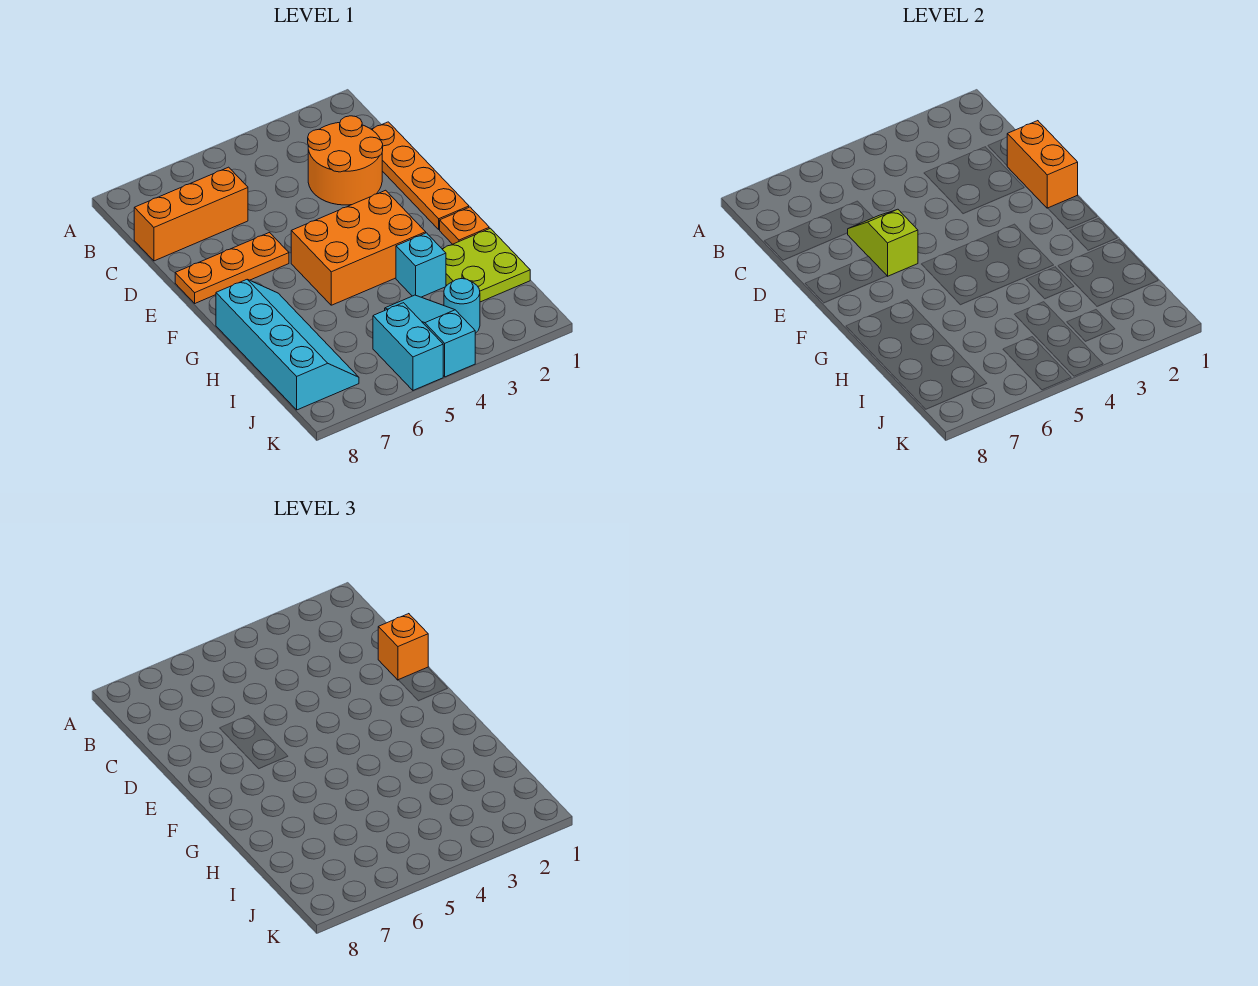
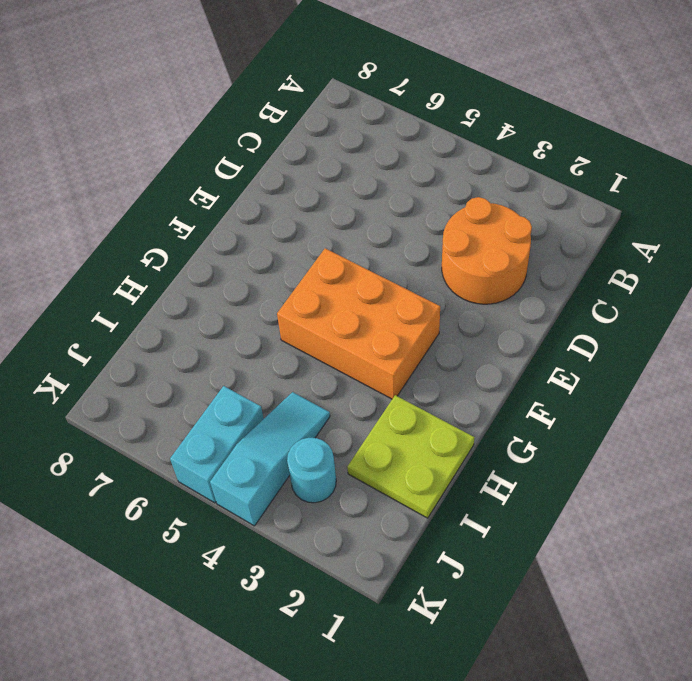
none -> orange 1x4 plate [371,122,469,229]
none -> orange 1x3 brick [134,167,248,261]
none -> orange 1x3 plate [175,233,289,303]

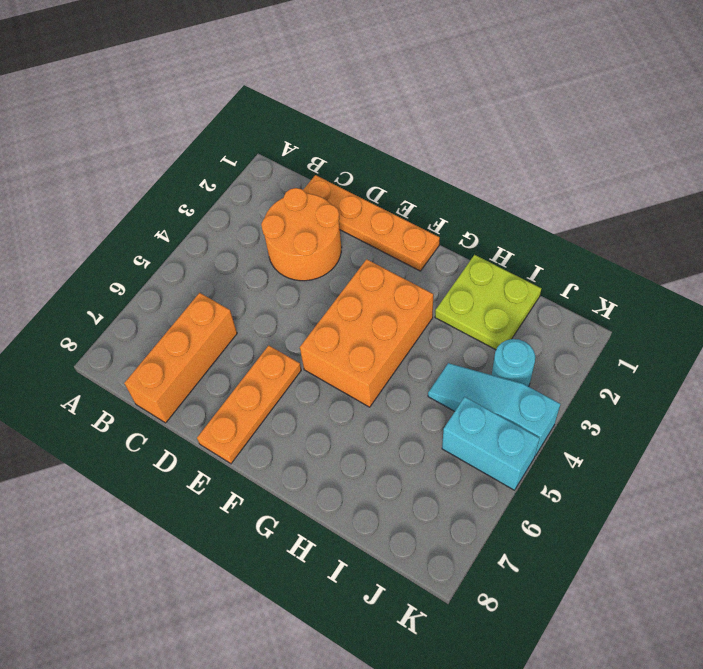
none -> orange 1x1 plate [440,207,489,244]
none -> cyan 2x4 slope [216,280,359,410]
none -> cyan 1x1 brick [396,233,446,297]

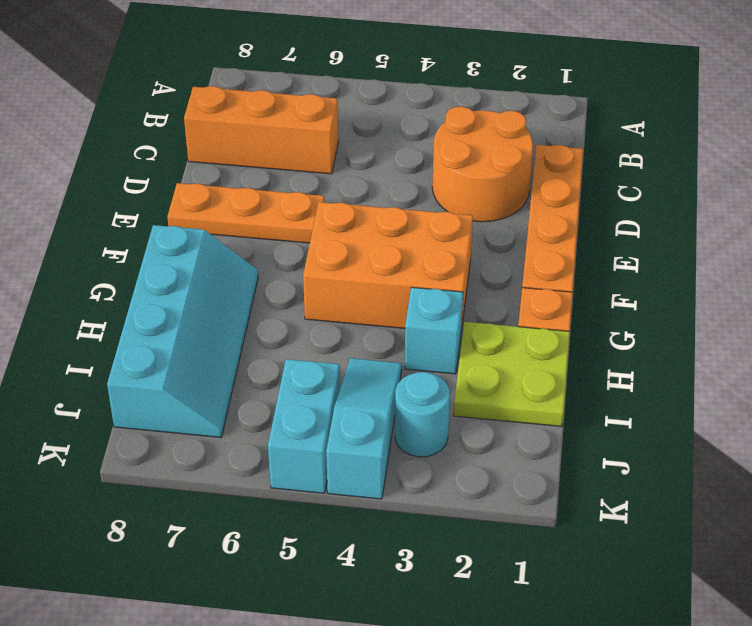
none -> orange 1x2 brick [1007,121,1078,208]
none -> lime 1x2 slope [848,209,918,276]
none -> orange 1x1 brick [378,614,428,680]

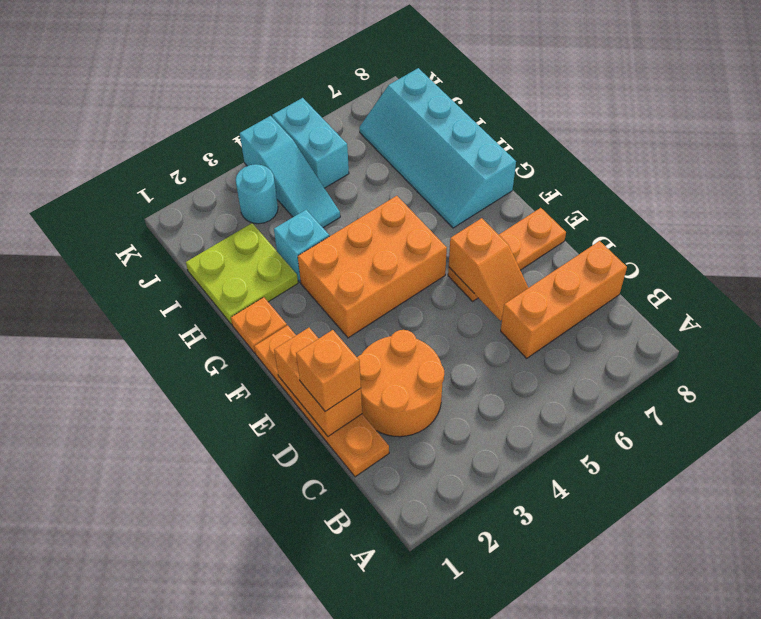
orange 1x2 slope [449,218,528,321] -> lime 1x2 slope [848,209,918,276]

